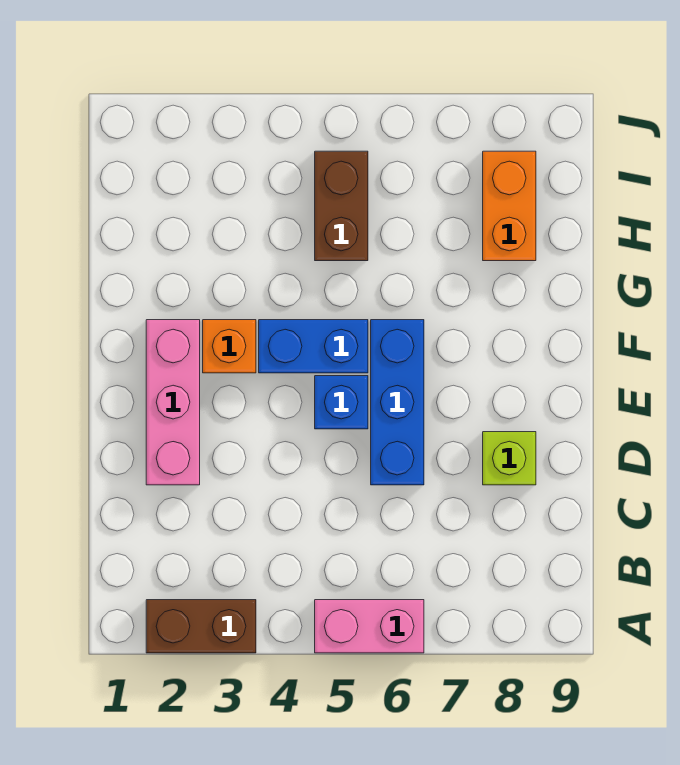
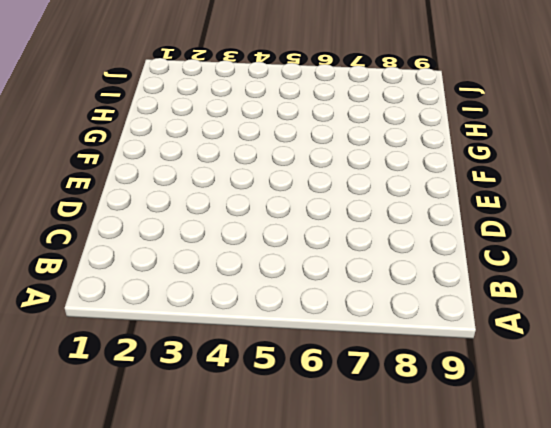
none -> brown 1x2 brick [146,600,256,653]
none -> pink 1x2 brick [315,600,424,653]

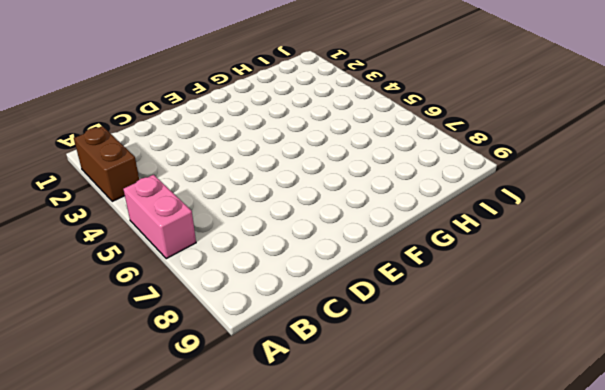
none -> pink 1x3 brick [146,320,200,485]
none -> blue 1x3 brick [371,320,424,485]

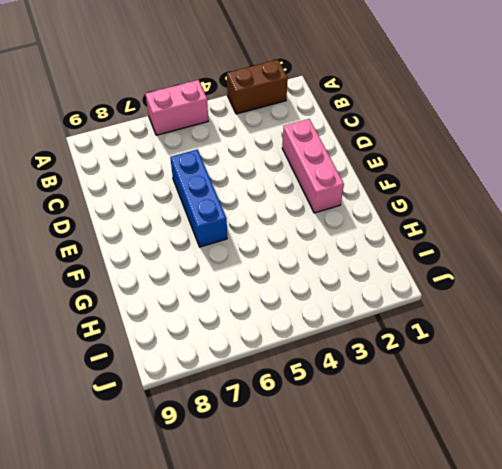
none -> lime 1x1 brick [483,432,536,485]
none -> blue 1x1 brick [315,376,368,429]

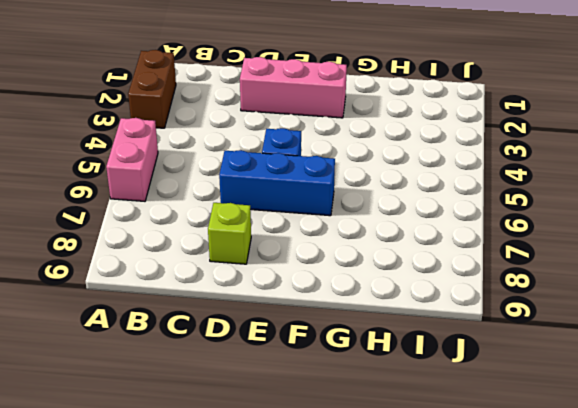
none -> orange 1x1 brick [203,320,256,373]
none -> blue 1x2 brick [259,320,368,373]

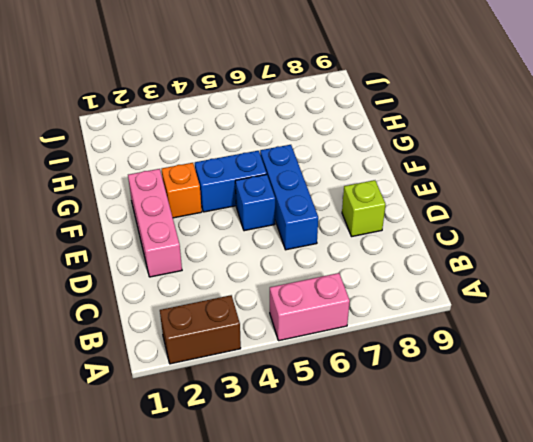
none -> brown 1x2 brick [315,151,368,261]
none -> orange 1x2 brick [483,151,536,261]

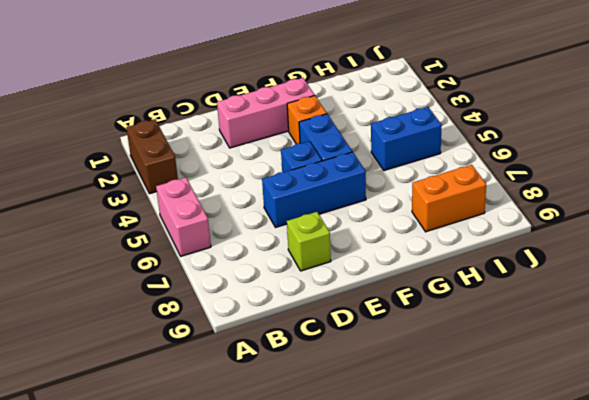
blue 1x2 brick [371,107,442,171] -> brown 1x2 brick [315,151,368,261]

